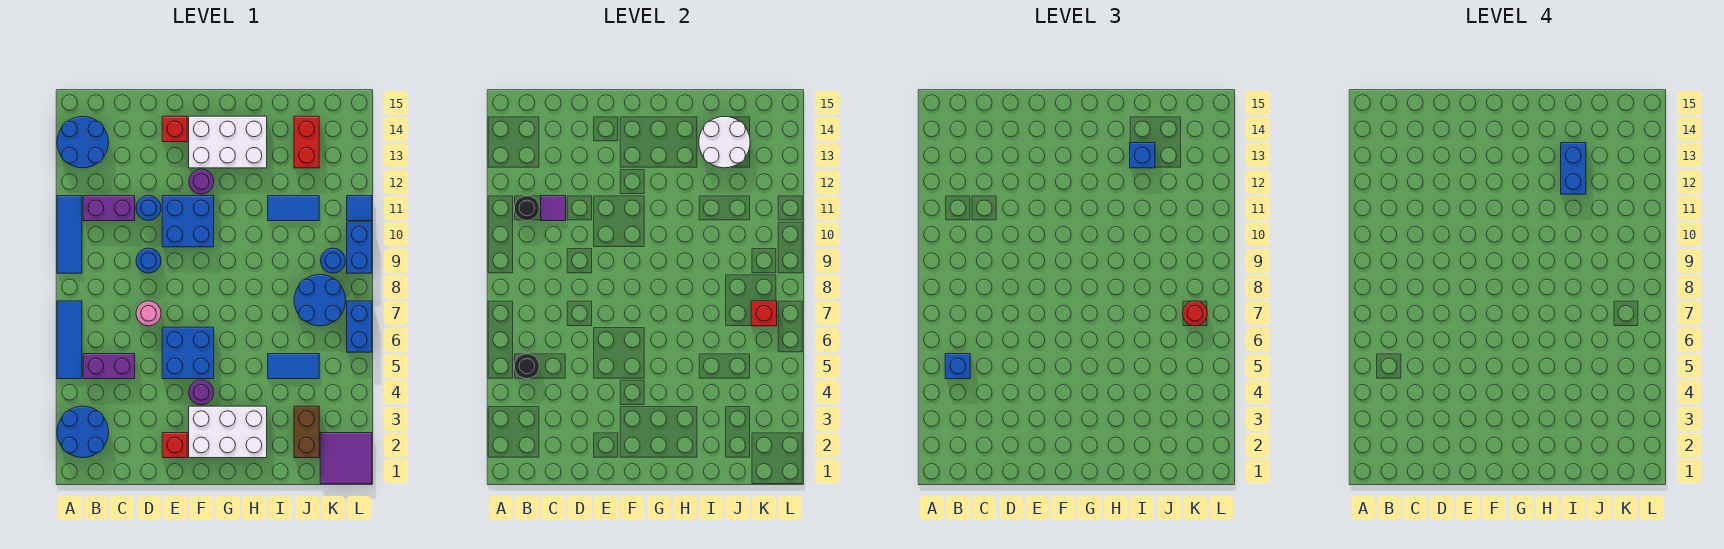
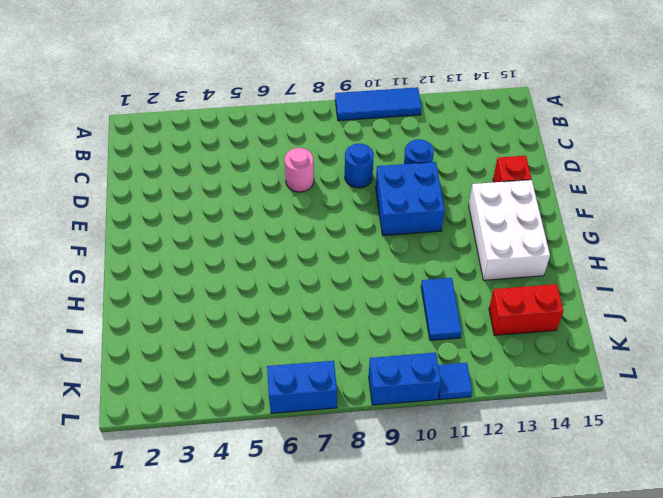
none -> blue 2x2 round brick [57,406,108,458]
none -> blue 1x3 tile [57,301,82,379]
none -> blue 2x2 round brick [57,117,108,168]
none -> purple 1x2 brick [83,354,135,379]

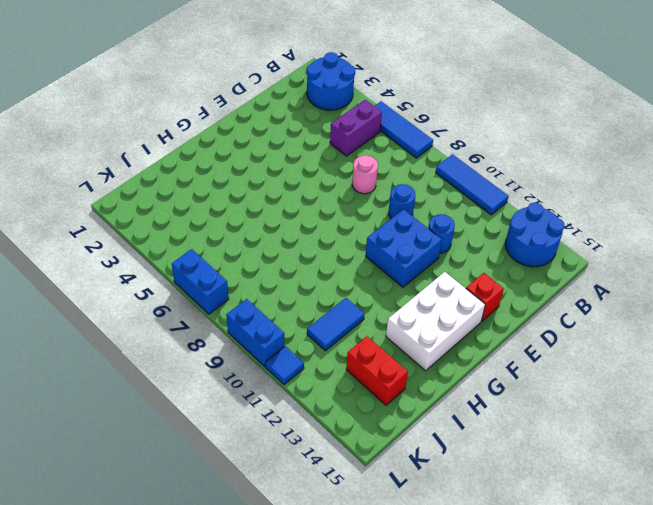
none -> purple 1x2 brick [83,196,135,221]
none -> red 1x1 brick [162,433,187,458]
none -> blue 2x2 brick [162,327,214,379]
none -> white 2x3 brick [189,406,267,458]

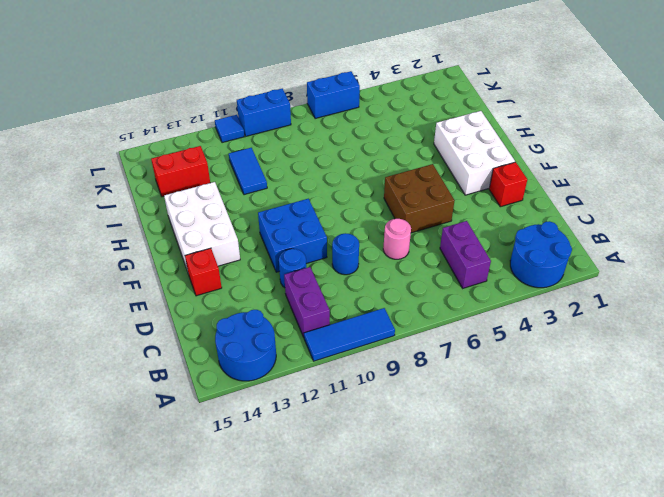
brown 2x2 brick [384,164,455,233] -> blue 2x2 brick [162,327,214,379]
none -> blue 1x3 tile [57,301,82,379]
none -> purple 1x1 round brick [189,380,214,405]
none -> purple 1x1 round brick [189,169,214,194]
none -> blue 1x2 tile [268,354,319,379]

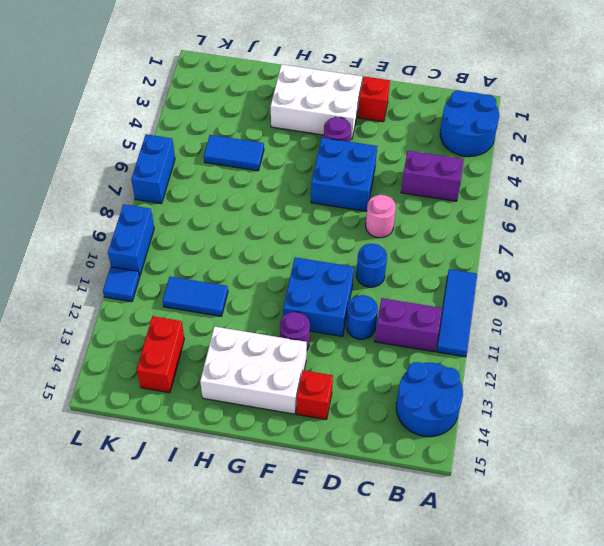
none -> blue 1x3 tile [57,301,82,379]
none -> brown 1x2 brick [294,406,319,458]
none -> blue 2x2 round brick [294,275,346,326]
none -> purple 2x2 tile [320,433,372,484]

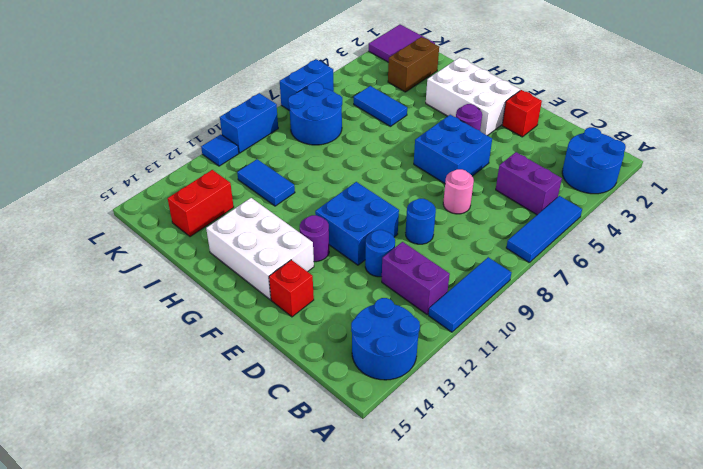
none -> blue 1x1 round brick [320,248,345,273]
none -> black 1x1 round brick [514,354,539,379]
none -> black 1x1 round brick [514,196,539,221]
none -> purple 1x1 tile [541,196,566,221]

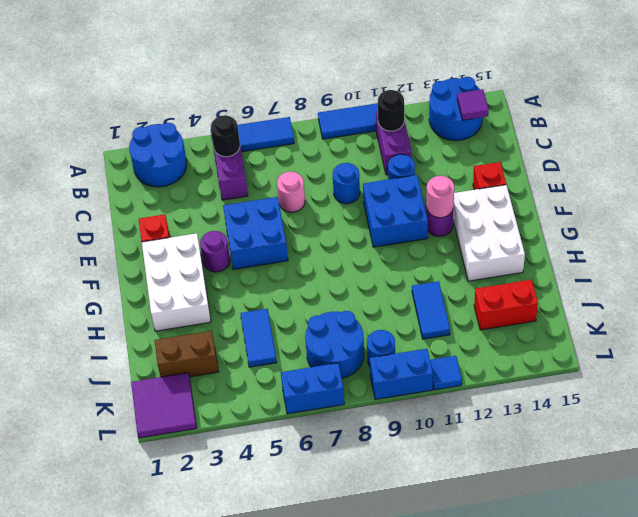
purple 1x1 tile [457,89,489,120] -> purple 1x1 tile moved to [541,196,566,221]
pink 1x1 round brick [426,176,454,218] -> none
none -> white 2x2 round brick [699,117,750,168]
none -> red 1x1 brick [751,301,777,326]
none -> blue 1x1 brick [945,354,970,379]
none -> blue 1x1 brick [1130,143,1155,168]

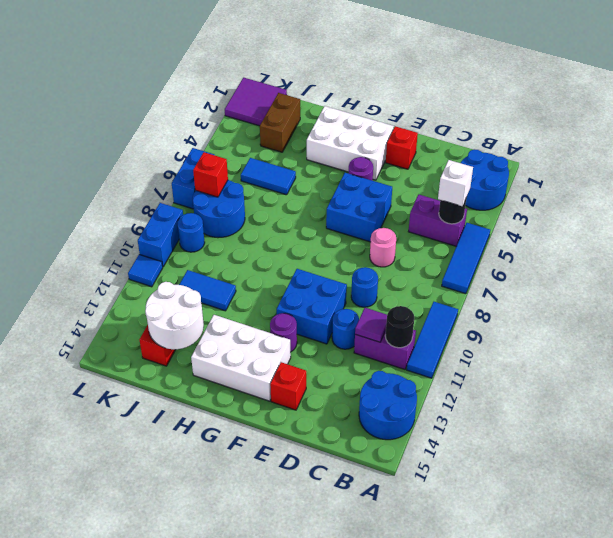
white 1x1 brick [438,160,473,206] -> blue 1x1 brick [945,354,970,379]
none -> blue 1x1 brick [1130,143,1155,168]
none -> red 1x1 round brick [1182,301,1207,326]
none -> blue 1x2 brick [1561,143,1586,194]

